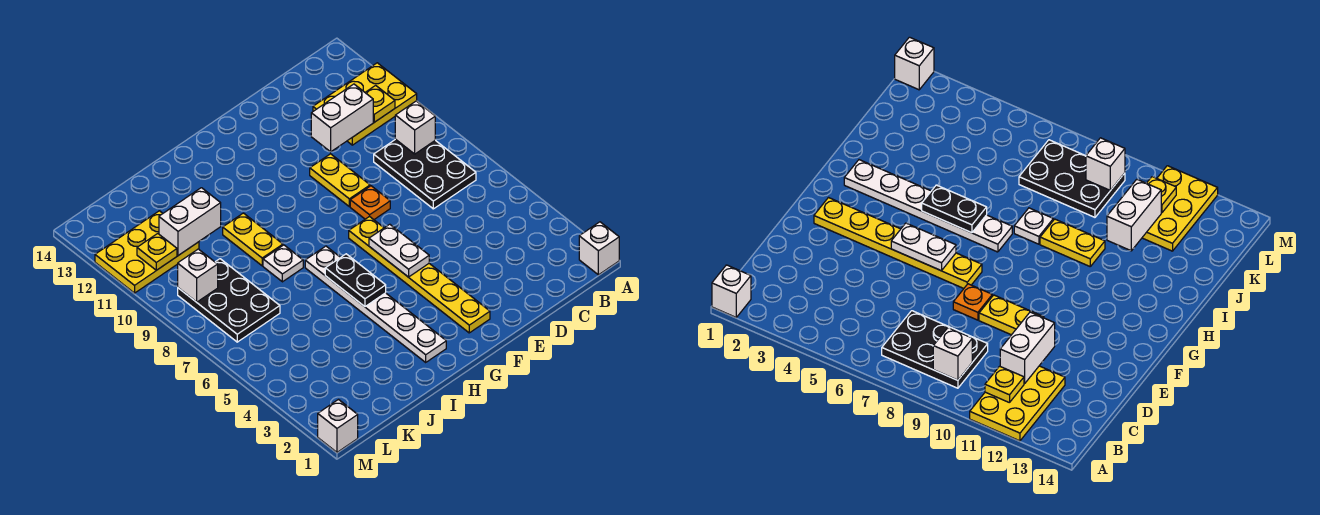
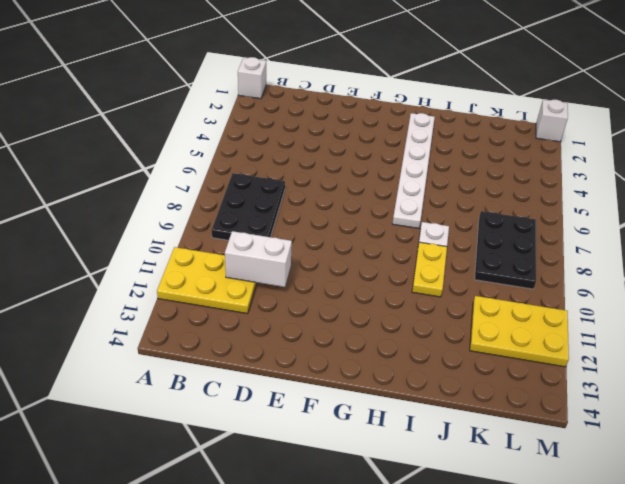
none -> orange 1x1 plate [350,186,390,219]
none -> yellow 1x2 plate [310,154,370,207]
none -> yellow 1x6 plate [349,216,490,333]

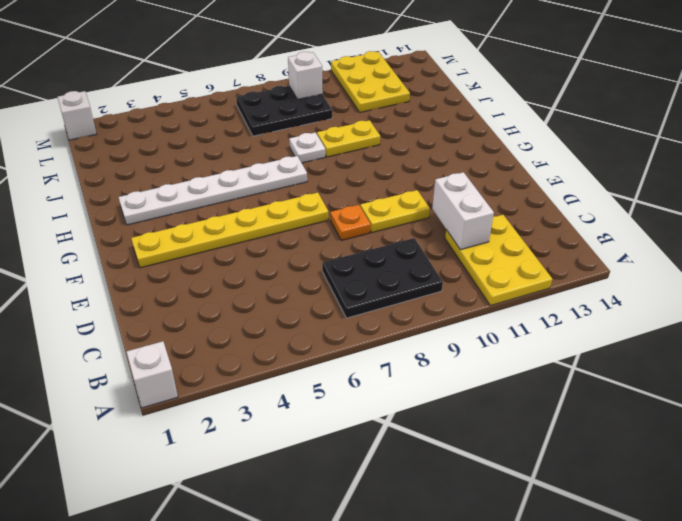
none -> white 1x1 brick [395,101,435,154]
none -> yellow 1x1 plate [365,85,395,122]
none -> white 1x2 plate [369,224,429,277]

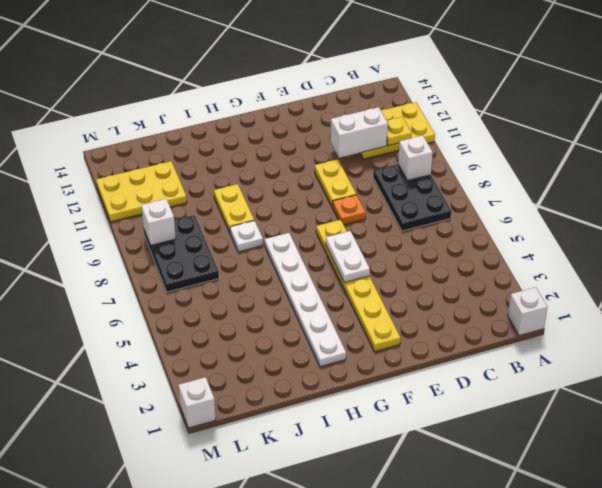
none -> black 1x2 plate [325,254,386,307]
none -> white 1x2 brick [159,188,221,256]
none -> yellow 1x1 plate [137,234,177,270]

